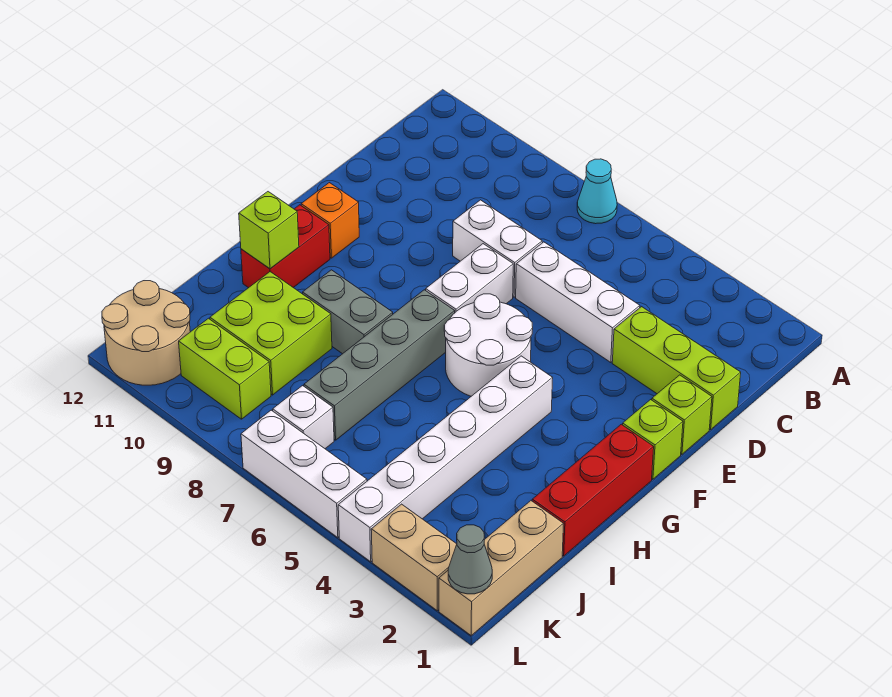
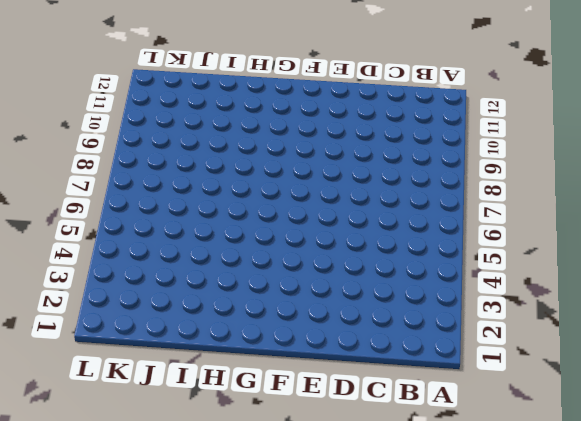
none -> cyan 1x1 cone [577,159,617,224]
none -> lime 1x3 brick [612,307,741,430]
none -> white 1x3 brick [516,242,640,362]

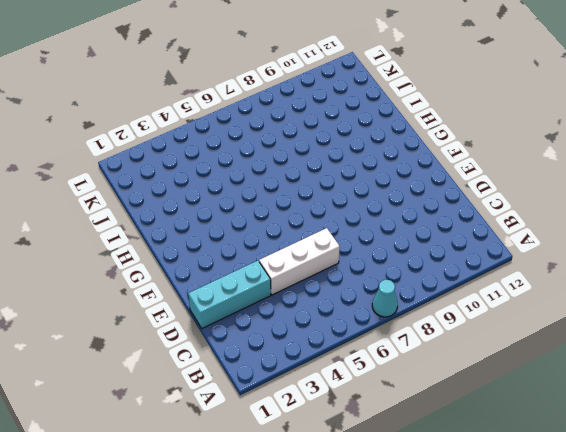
cyan 1x3 brick [188,261,271,328] -> lime 1x3 brick [612,307,741,430]
none -> white 1x2 brick [453,200,542,297]
none -> lime 1x1 brick [652,375,712,454]
none -> white 1x2 brick [426,244,513,312]

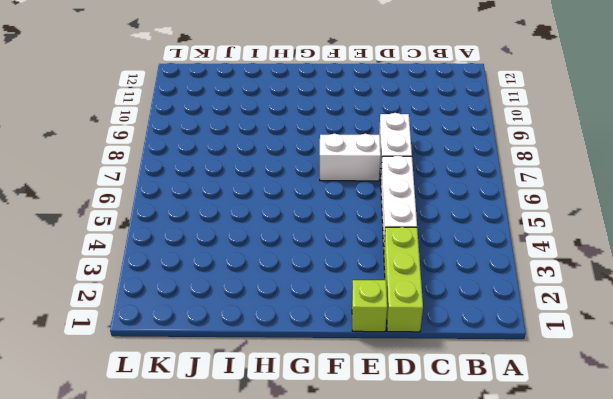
none -> cyan 1x1 cone [577,159,617,224]
none -> lime 1x1 brick [623,400,683,479]
none -> white 2x2 round brick [444,294,533,396]

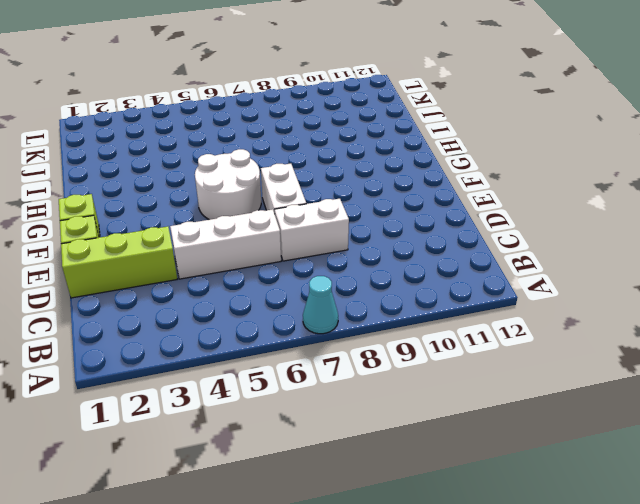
none -> orange 1x1 brick [301,183,359,258]
none -> red 1x3 brick [532,424,654,556]
none -> white 1x6 brick [338,356,553,562]

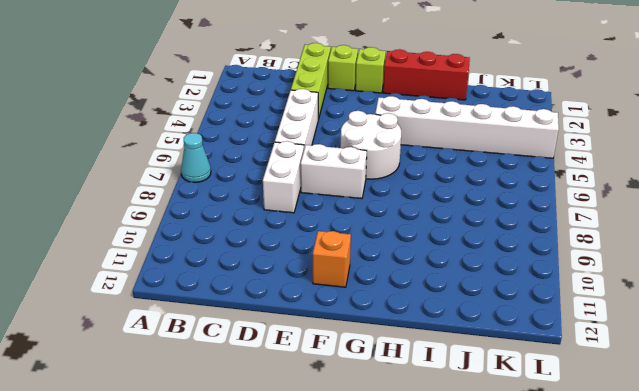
none -> grey 1x4 brick [304,290,455,440]
none -> red 1x2 brick [241,205,330,288]
none -> grey 1x2 brick [303,270,393,354]

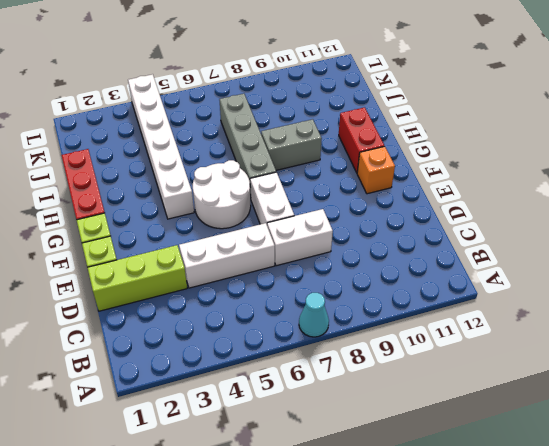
none -> lime 2x2 brick [210,272,332,395]
none -> tan 1x3 brick [439,501,563,635]
none -> white 1x1 brick [273,386,334,449]

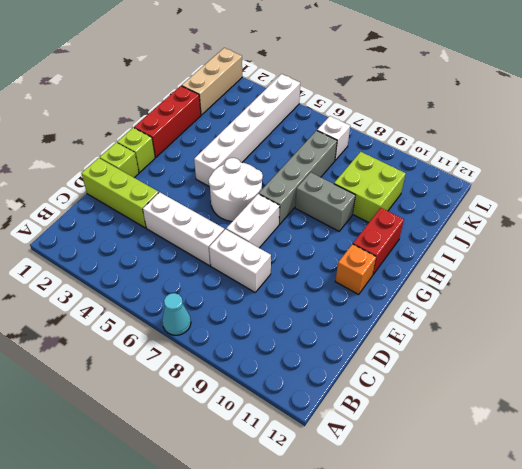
none -> lime 1x2 brick [179,318,271,419]
none -> tan 2x2 round brick [102,281,190,385]
none -> tan 1x2 brick [371,504,457,611]

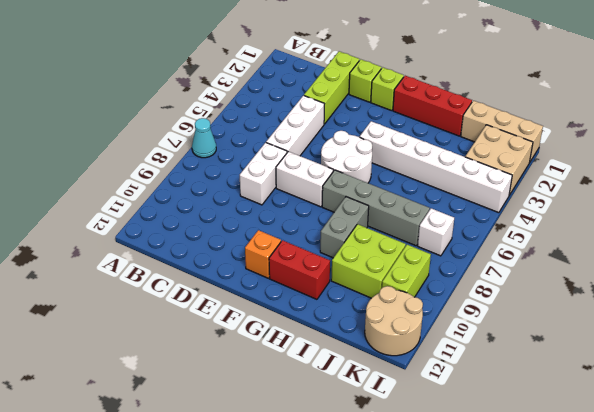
tan 2x2 brick [465,125,533,195] -> tan 1x2 brick [371,504,457,611]
none -> white 1x3 brick [241,410,367,538]
none -> lime 1x1 brick [239,192,299,269]
none -> grey 1x1 cone [448,525,492,594]

